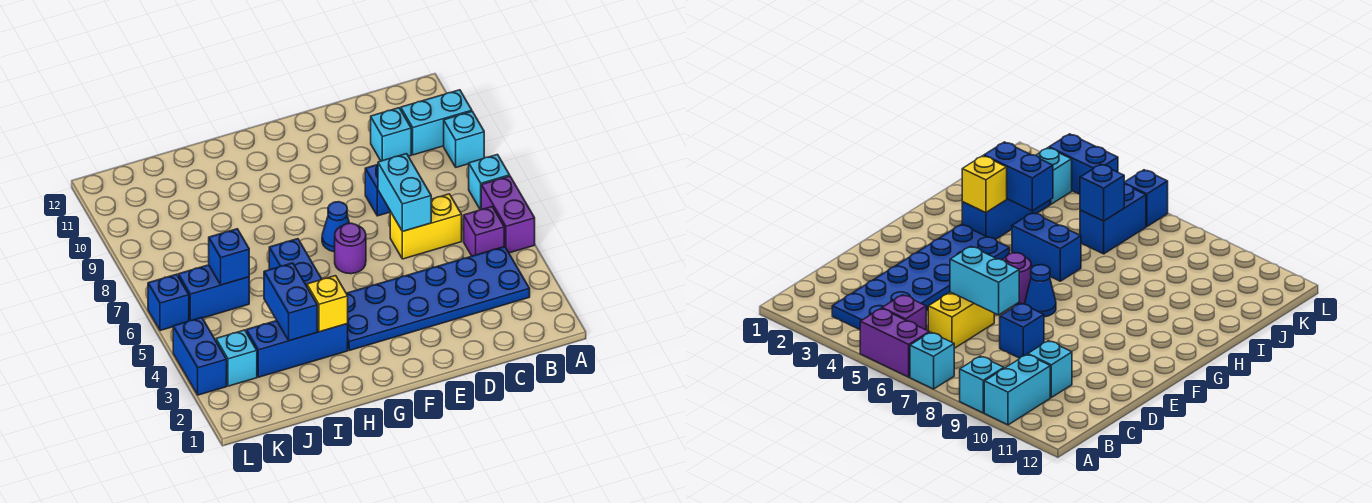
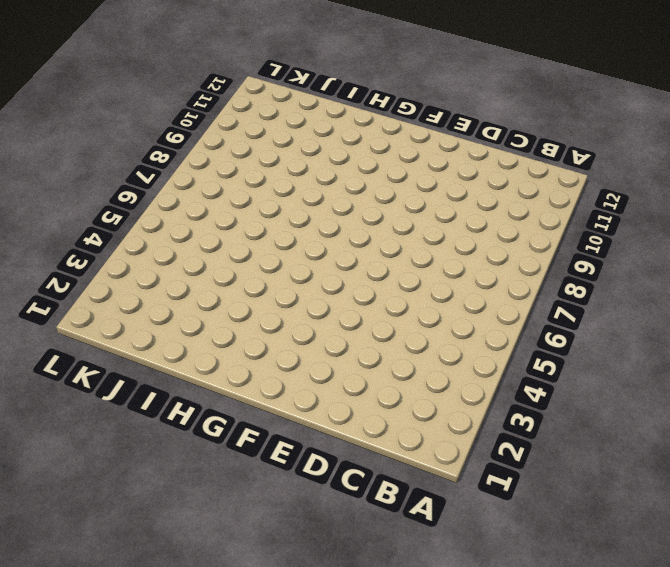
none -> purple 1x2 brick [481,176,535,253]
none -> cyan 1x1 brick [469,155,510,210]
none -> cyan 1x1 brick [444,111,484,167]

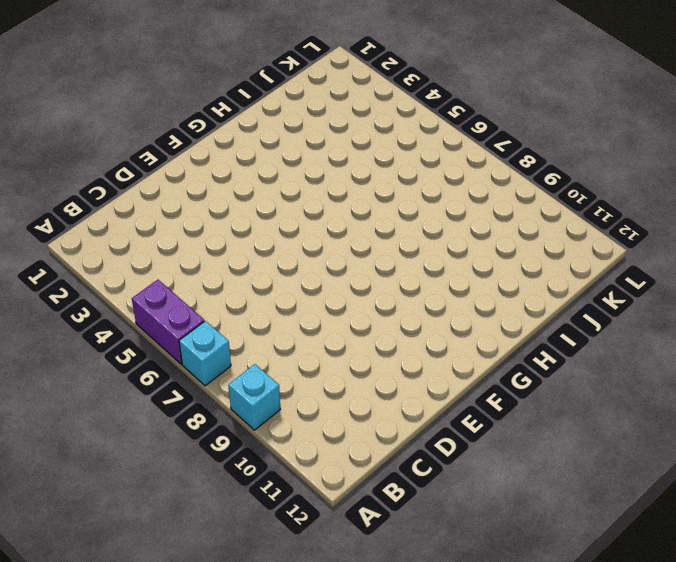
none -> cyan 1x2 brick [401,90,472,155]
none -> blue 2x6 plate [346,246,530,350]
none -> purple 1x1 brick [464,207,504,256]

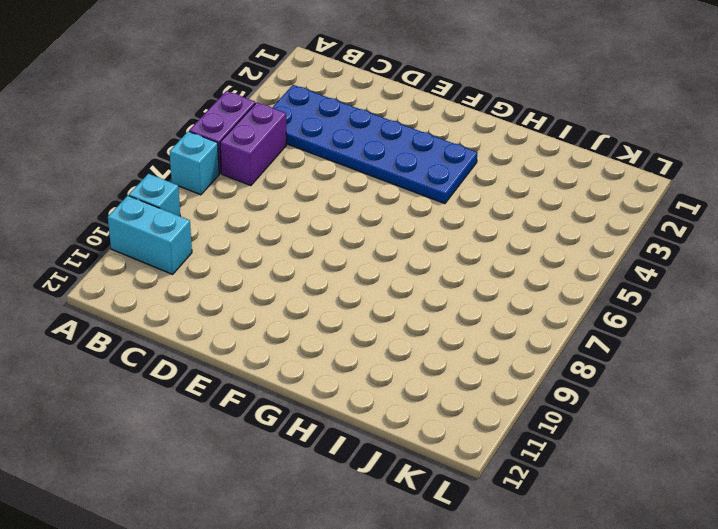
purple 1x2 brick [220,102,287,186] -> purple 1x1 brick [464,207,504,256]
none -> yellow 1x2 brick [390,194,462,259]
none -> cyan 1x1 brick [371,108,411,161]
none -> blue 1x1 brick [365,165,391,216]

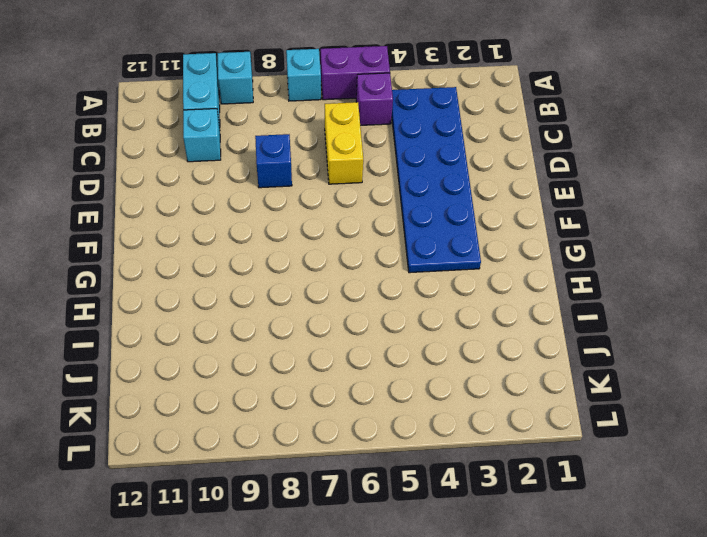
none -> purple 1x1 round brick [335,223,366,274]
none -> blue 1x1 cone [322,202,349,252]
none -> blue 1x3 brick [246,321,348,377]

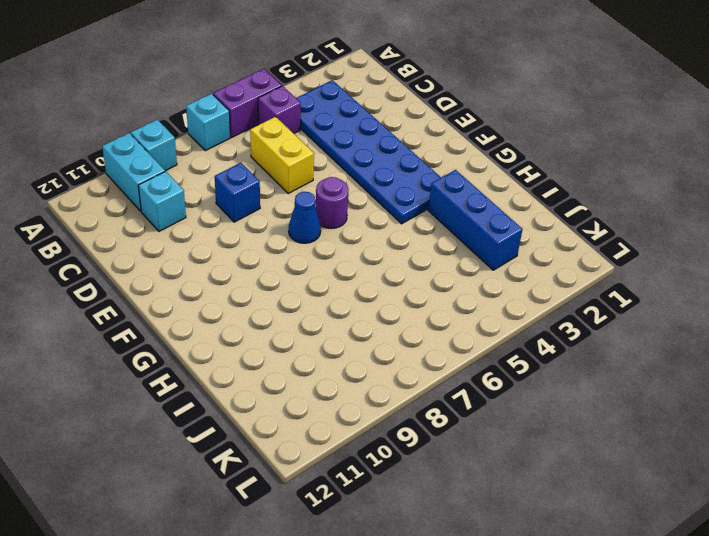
none -> blue 1x2 brick [269,239,322,286]
none -> blue 1x2 brick [178,265,249,320]
none -> cyan 1x1 brick [216,330,257,386]

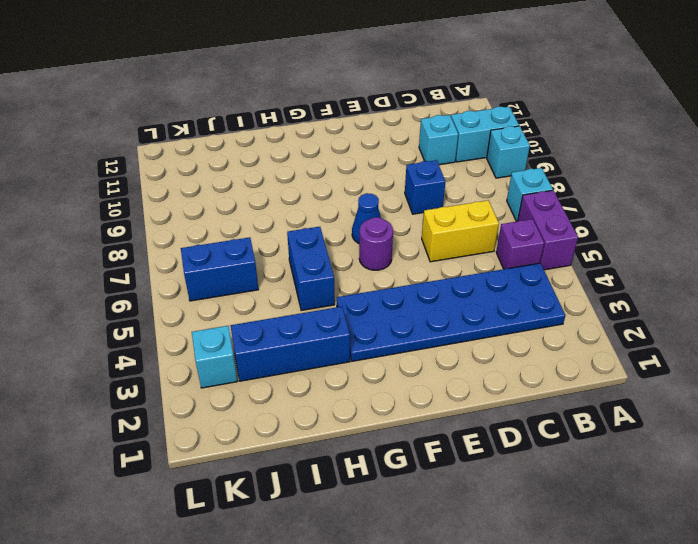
none -> blue 1x2 brick [173,317,227,395]
none -> blue 1x1 brick [148,274,189,331]
none -> cyan 1x2 brick [378,154,431,231]

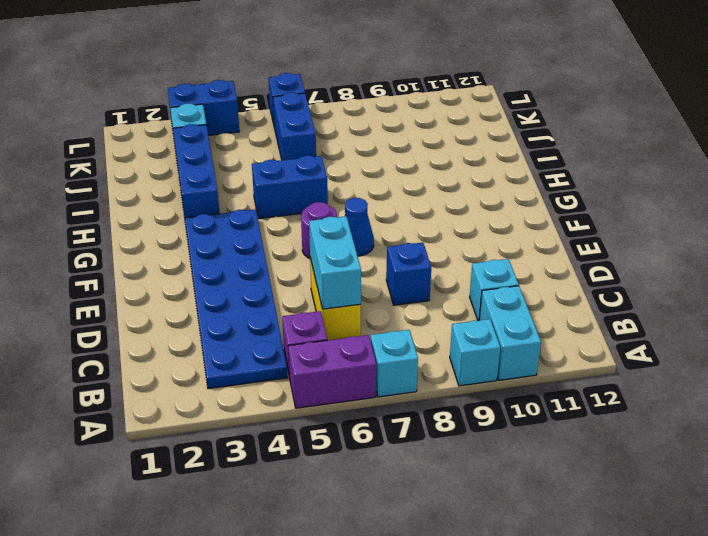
cyan 1x2 brick [309,216,361,309] -> cyan 1x2 brick turned to [378,154,431,231]
none -> yellow 1x1 brick [307,276,348,332]
none -> blue 1x2 brick [264,263,317,341]
none -> blue 1x1 brick [209,229,249,285]

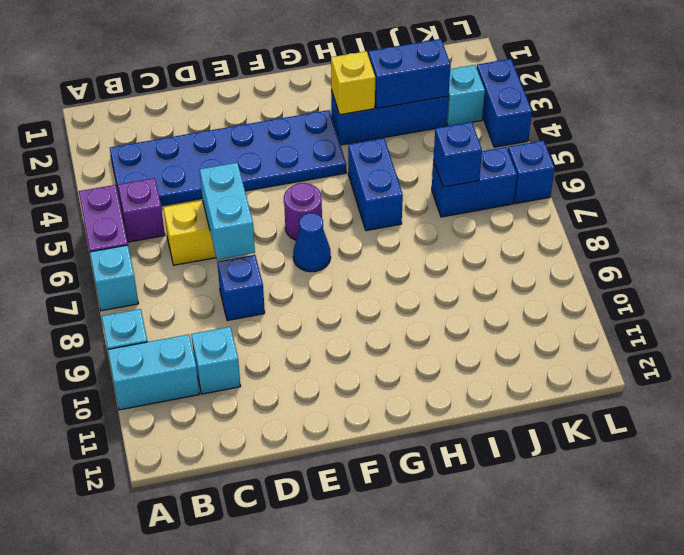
blue 1x2 brick [369,39,451,108] -> blue 1x2 brick turned to [264,263,317,341]

